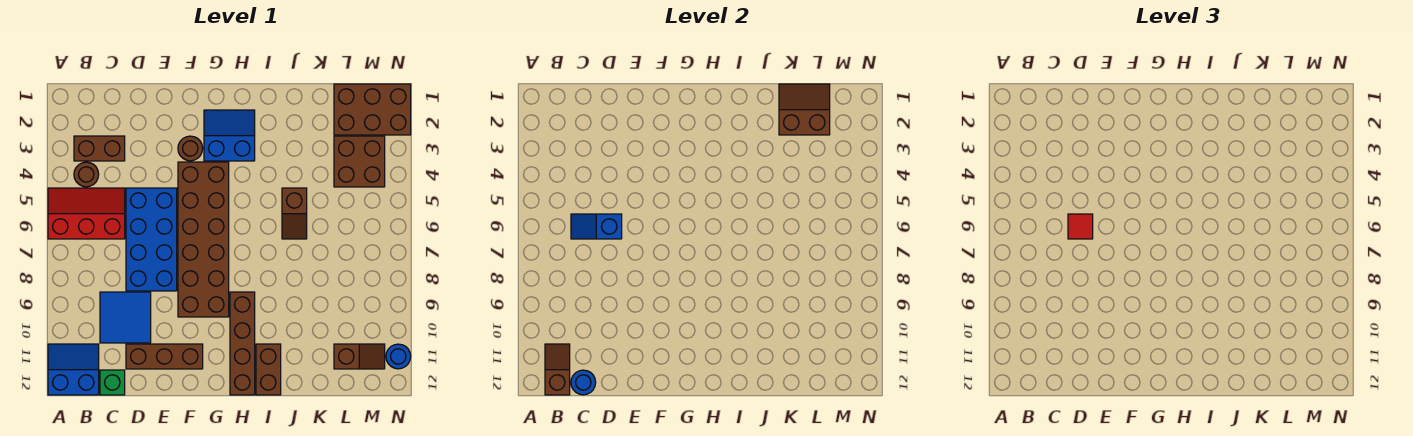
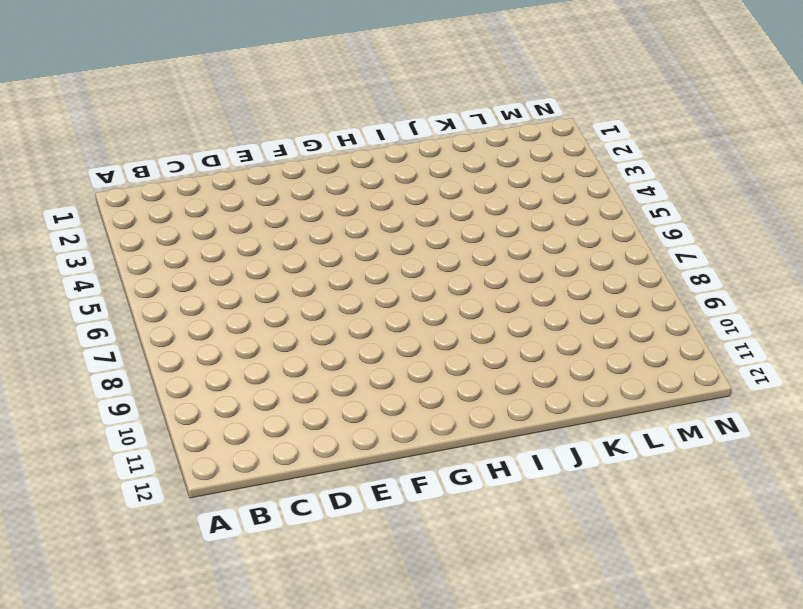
none -> red 2x3 slope [48,188,125,239]
none -> blue 2x2 slope [48,344,99,395]
none -> brown 1x2 brick [74,136,125,161]

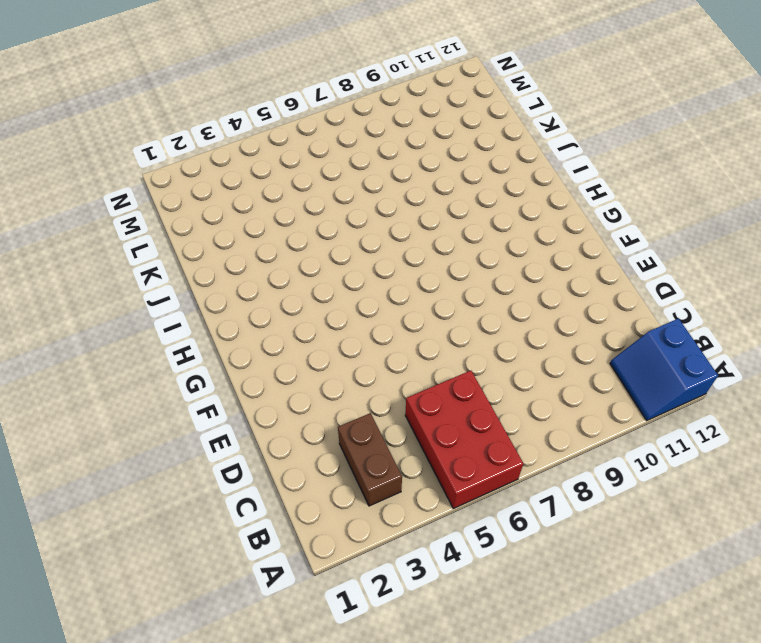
red 2x3 brick [405,371,523,508] -> red 2x3 slope [48,188,125,239]
none -> brown 1x1 round brick [74,162,99,187]
none -> blue 2x2 tile [100,292,151,343]
none -> green 1x1 brick [100,370,125,395]

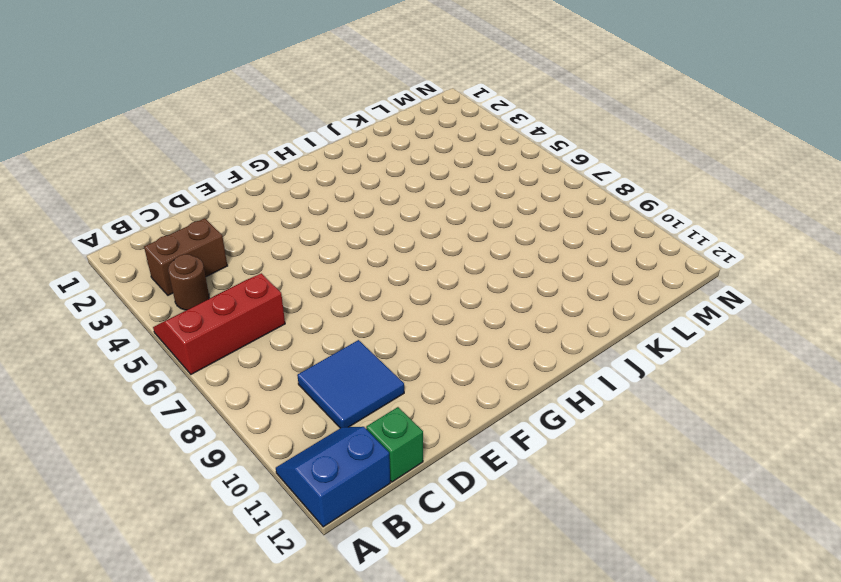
none -> blue 2x4 brick [126,188,177,291]
none -> brown 1x3 brick [126,344,203,369]
none -> brown 1x1 round brick [178,136,203,161]

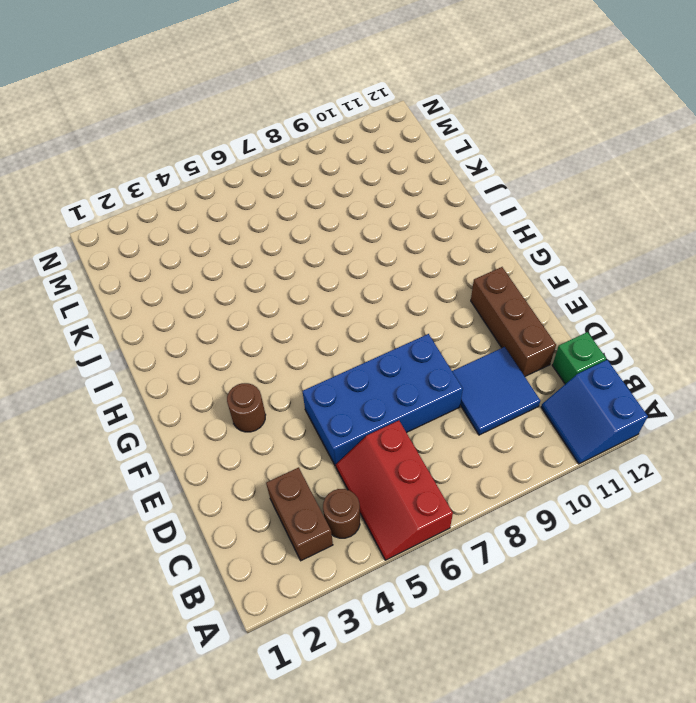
none -> brown 2x6 brick [178,162,229,317]
none -> blue 2x2 slope [204,110,255,161]
none -> brown 1x4 brick [230,292,255,395]

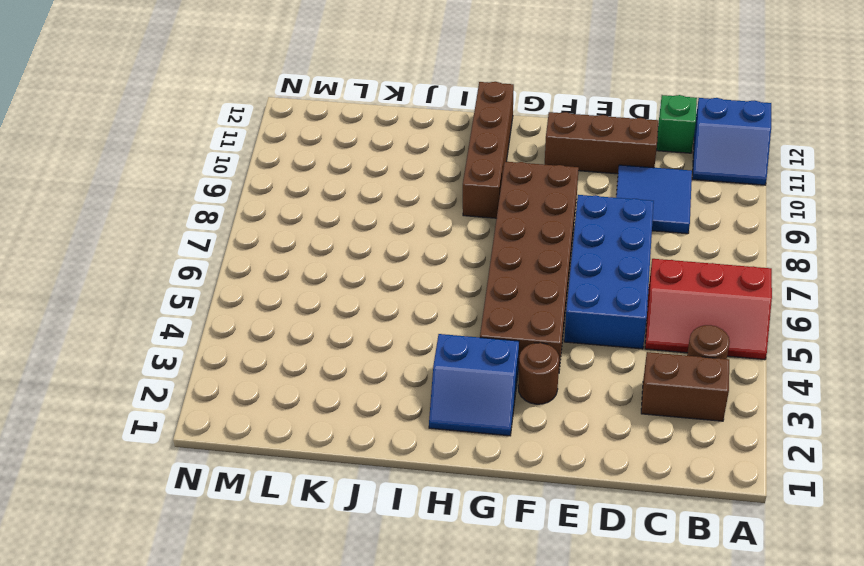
none -> brown 1x2 brick [256,344,281,395]
none -> brown 1x2 slope [282,188,307,239]
none -> brown 2x3 brick [334,84,411,135]

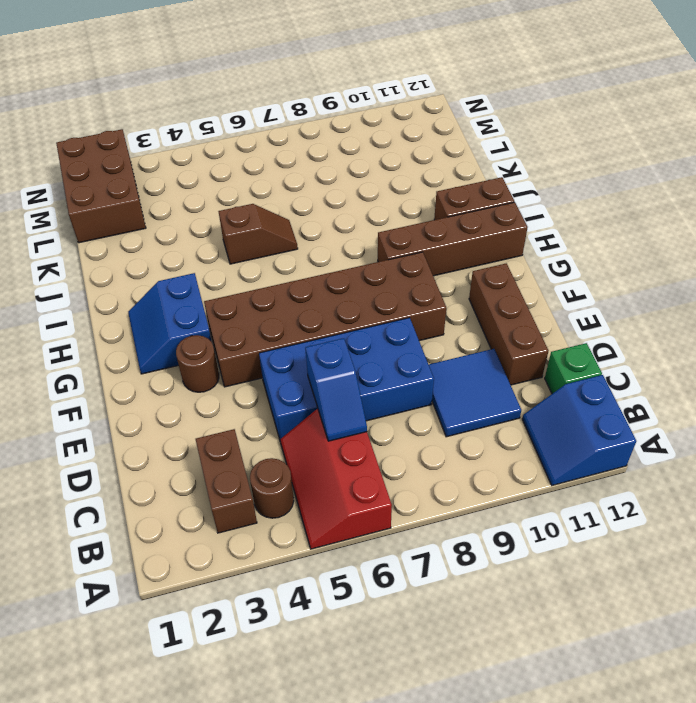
none -> brown 2x2 brick [334,136,385,187]
none -> brown 1x2 slope [334,344,385,369]
none -> blue 1x1 round brick [386,344,411,369]

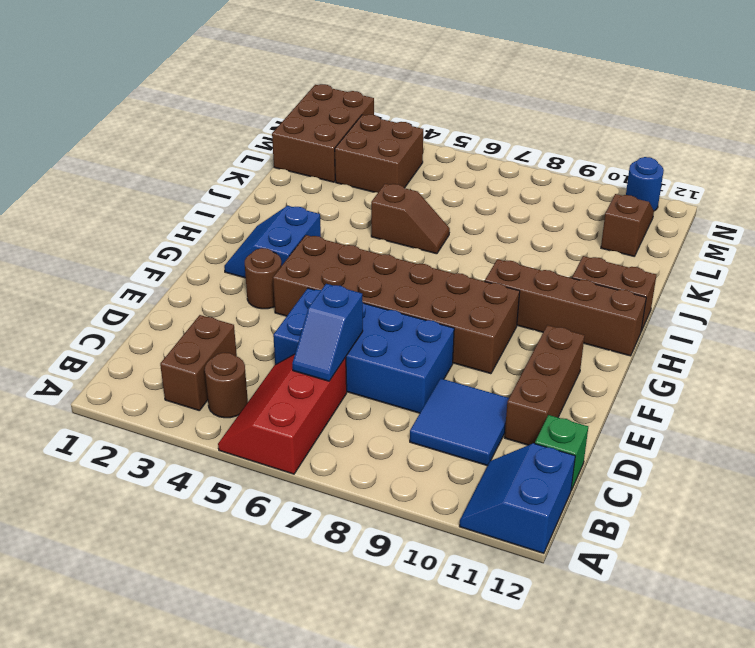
none -> brown 1x2 slope [545,344,570,395]
none -> blue 1x1 round brick [571,370,596,395]
none -> brown 2x2 slope [779,84,830,135]

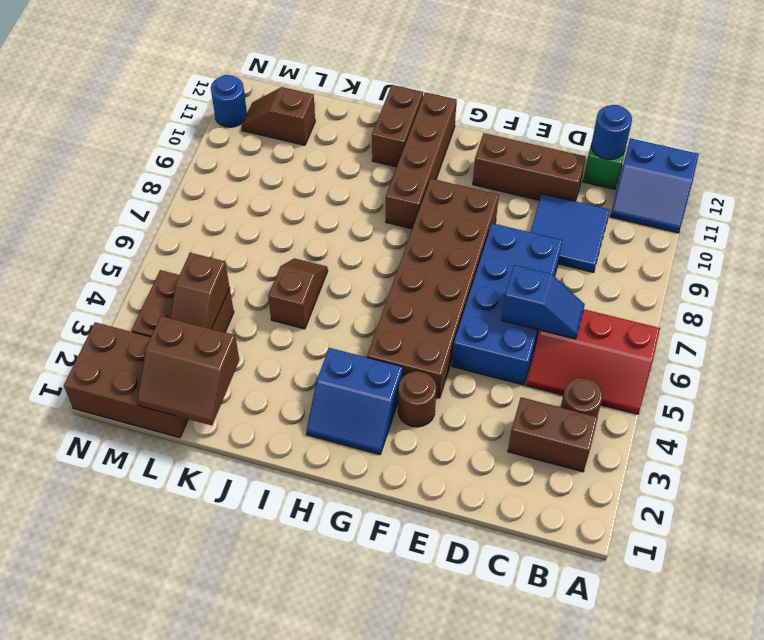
brown 1x2 slope [170,253,230,329] -> brown 1x2 slope moved to [545,344,570,395]
none -> red 1x1 tile [1068,214,1093,239]

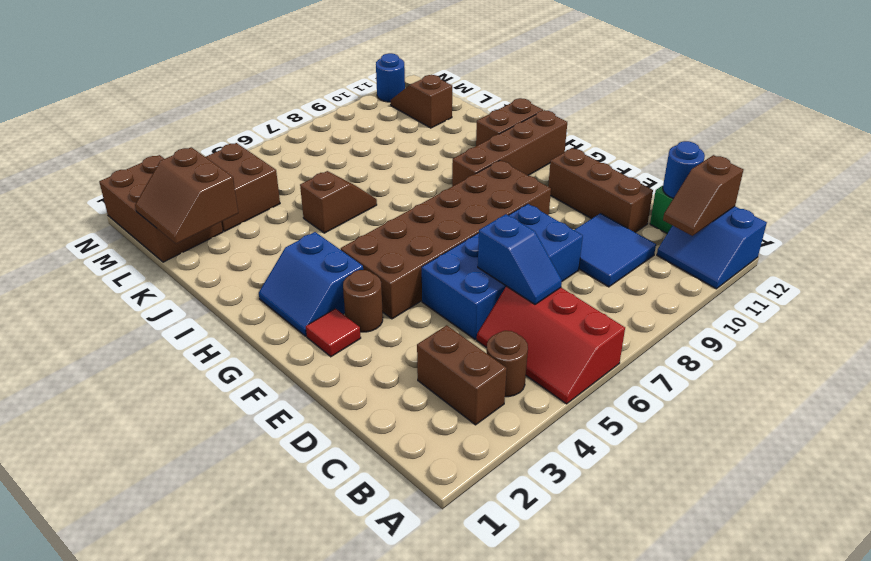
red 1x1 tile [306,309,361,357] -> red 1x1 tile moved to [1068,214,1093,239]

